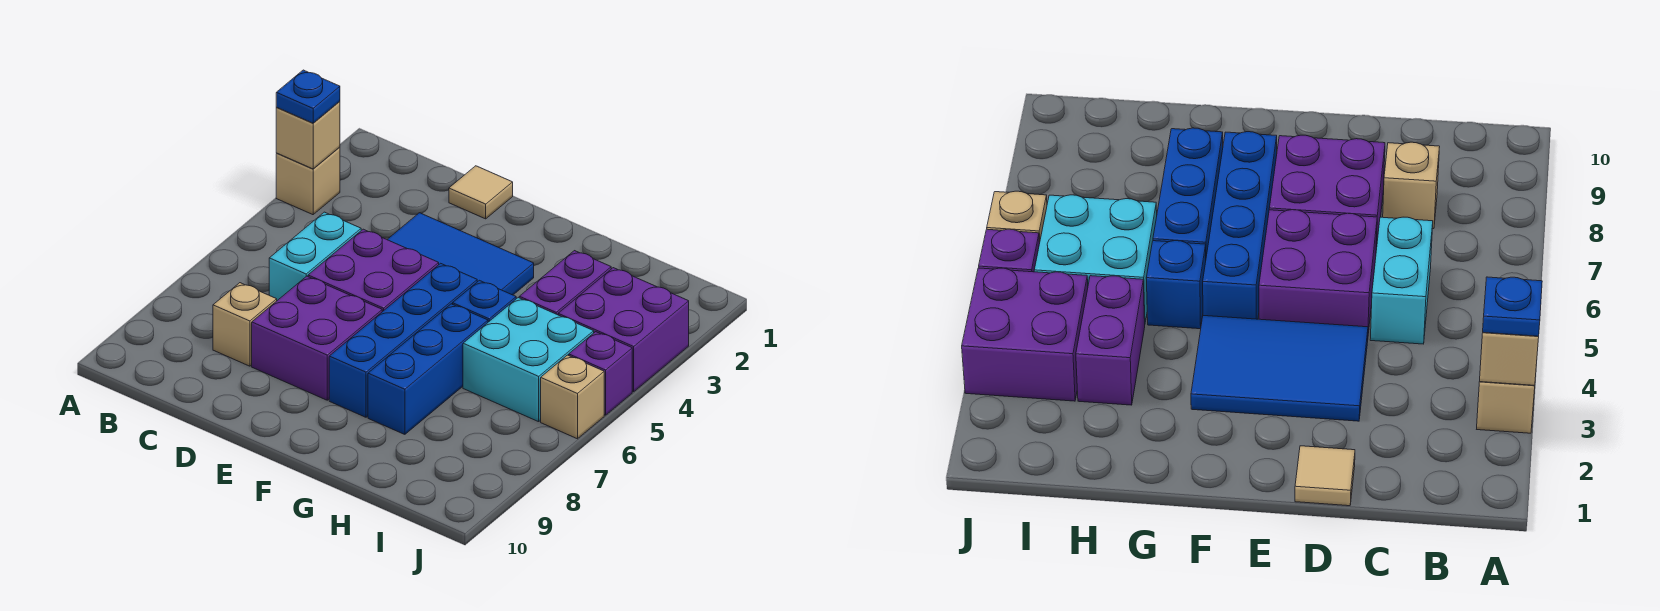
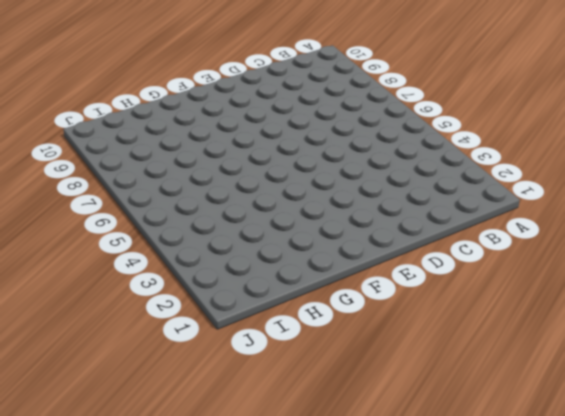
none -> tan 1x1 brick [276,147,340,215]
none -> cyan 1x2 brick [269,212,361,300]
none -> tan 1x1 brick [213,283,277,366]

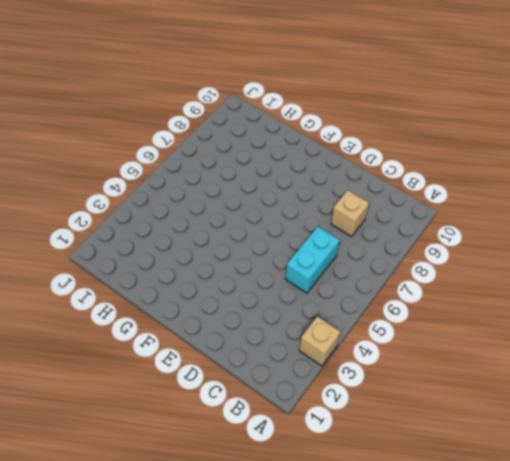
none -> tan 1x1 tile [449,166,513,219]
none -> blue 2x3 tile [387,213,534,295]
none -> purple 2x2 brick [308,229,439,312]

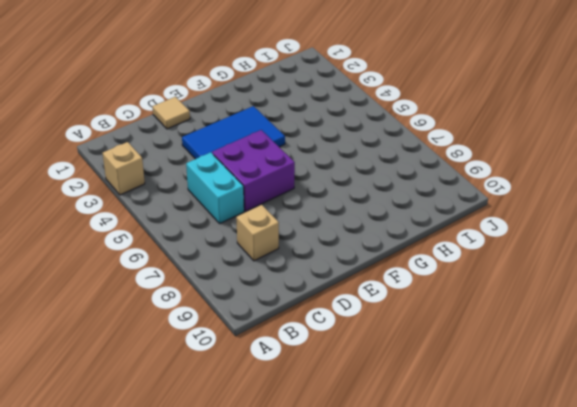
none -> purple 2x2 brick [252,276,382,400]
none -> blue 1x4 brick [329,263,477,417]
none -> blue 1x1 brick [453,280,516,322]

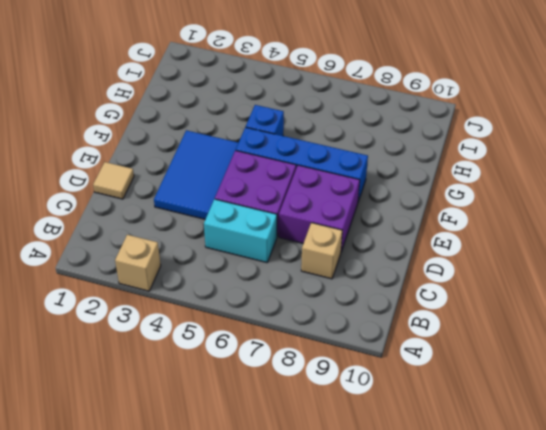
none -> blue 1x3 brick [368,304,488,434]
none -> purple 1x2 brick [519,251,611,315]
none -> cyan 2x2 brick [463,298,594,422]

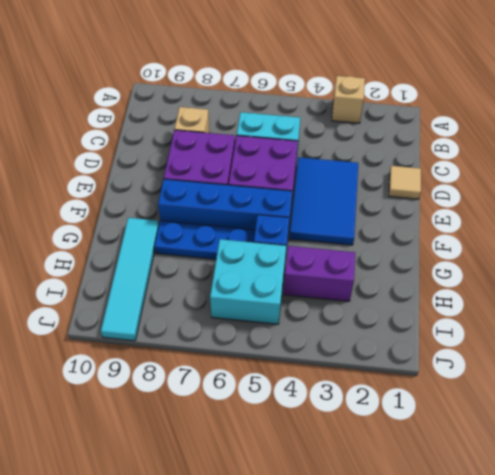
blue 1x3 plate [155,221,255,259] -> blue 1x3 brick [368,304,488,434]
cyan 1x4 tile [101,218,159,341] -> none
none -> purple 2x2 brick [558,268,689,392]
none -> purple 1x1 brick [569,332,632,415]
none -> tan 1x1 brick [541,355,604,439]

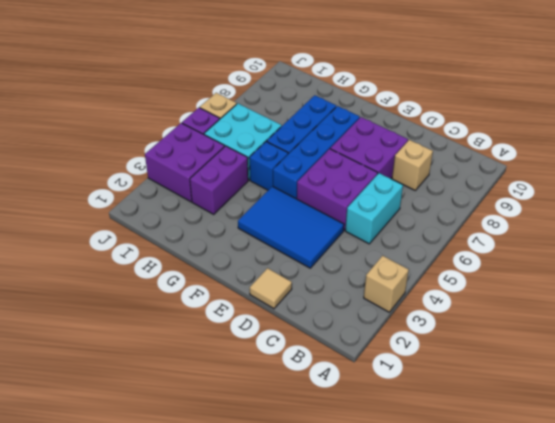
none -> tan 1x1 brick [276,101,340,169]
none -> blue 1x1 plate [276,70,340,123]

